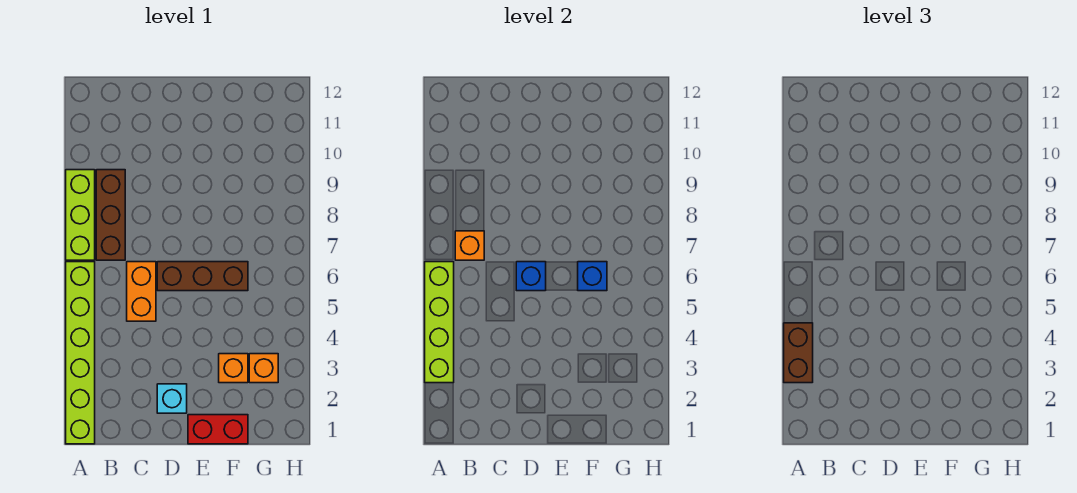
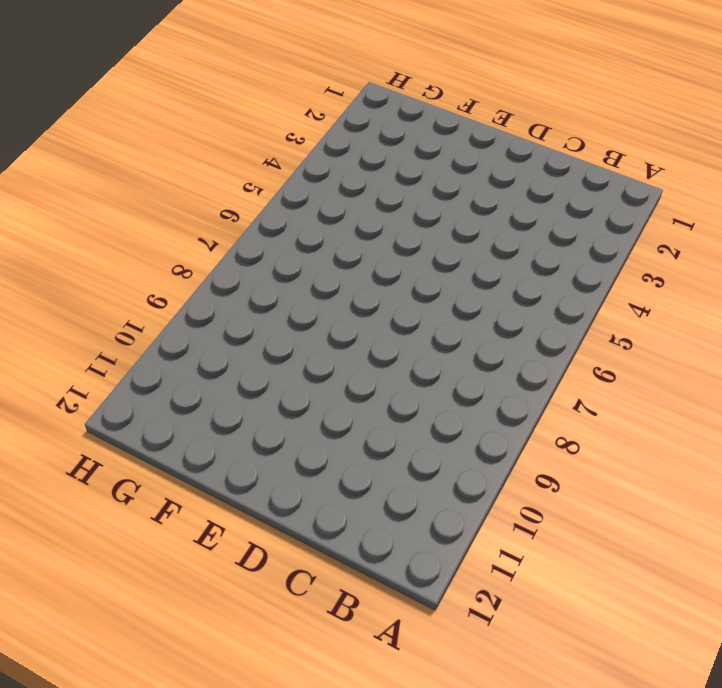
none -> lime 1x6 brick [66,262,95,444]
none -> lime 1x3 brick [66,170,95,260]
none -> brown 1x3 brick [96,170,125,260]

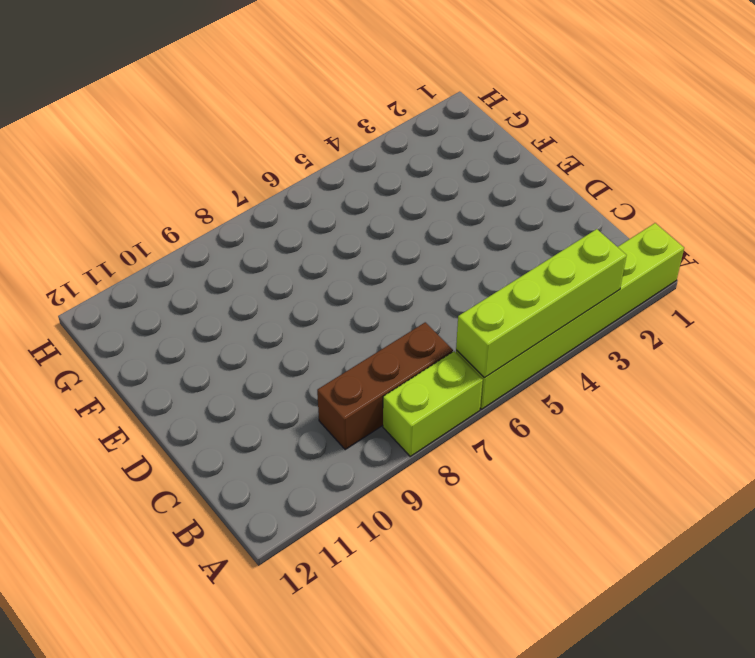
lime 1x2 brick [383,351,483,456] -> lime 1x3 brick [66,170,95,260]
none -> orange 1x2 brick [127,262,156,321]
none -> cyan 1x1 brick [157,384,187,413]
none -> brown 1x3 brick [157,262,248,291]

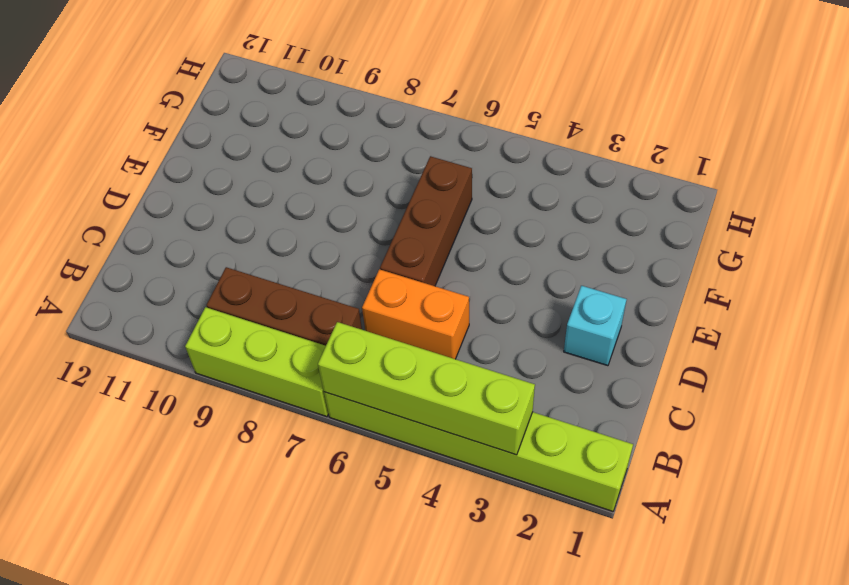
none -> red 1x2 brick [188,415,248,444]
none -> orange 1x1 brick [219,354,248,383]
none -> orange 1x1 brick [249,354,278,383]

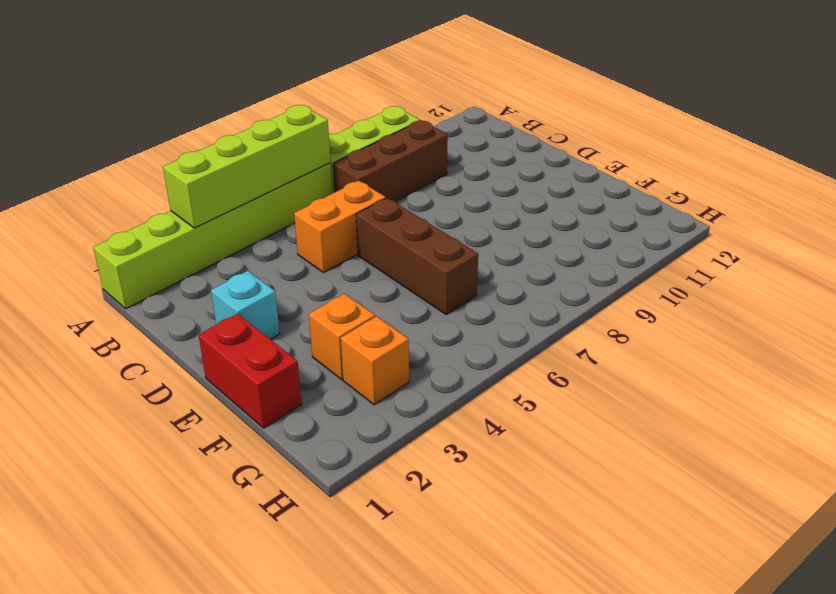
none -> orange 1x1 brick [455,231,484,260]
none -> blue 1x1 brick [516,262,546,291]
none -> blue 1x1 brick [578,262,607,291]

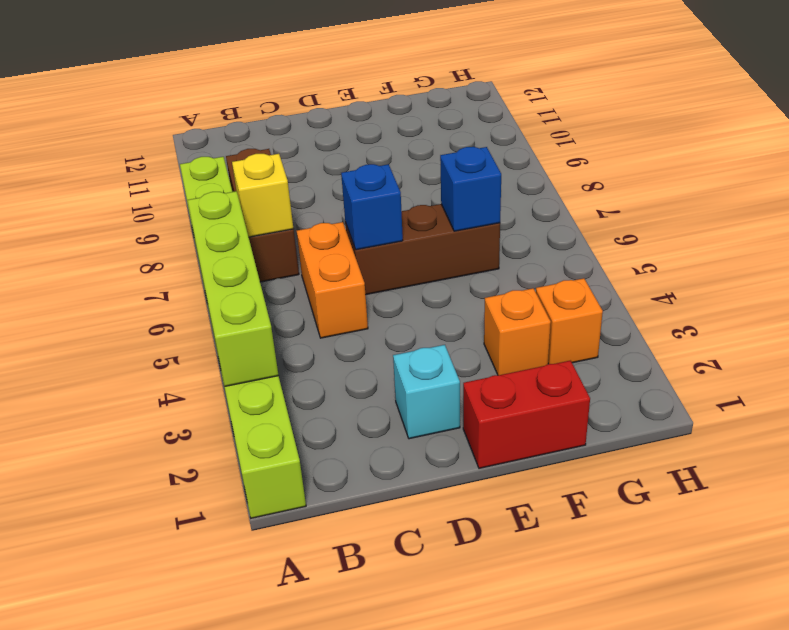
yellow 1x1 brick [232,154,293,237] -> orange 1x1 brick [455,231,484,260]
none -> brown 1x2 brick [784,323,813,383]

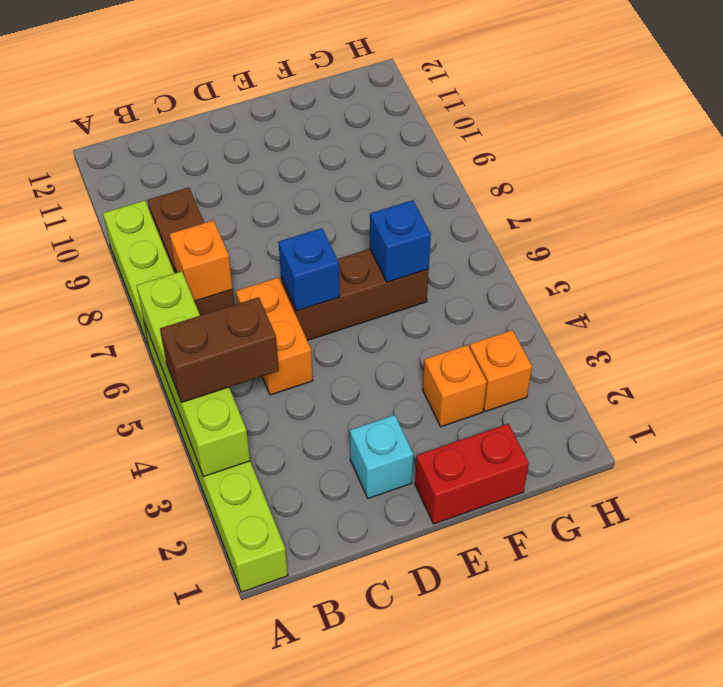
brown 1x2 brick [160,297,279,402] -> brown 1x2 brick turned to [784,323,813,383]

